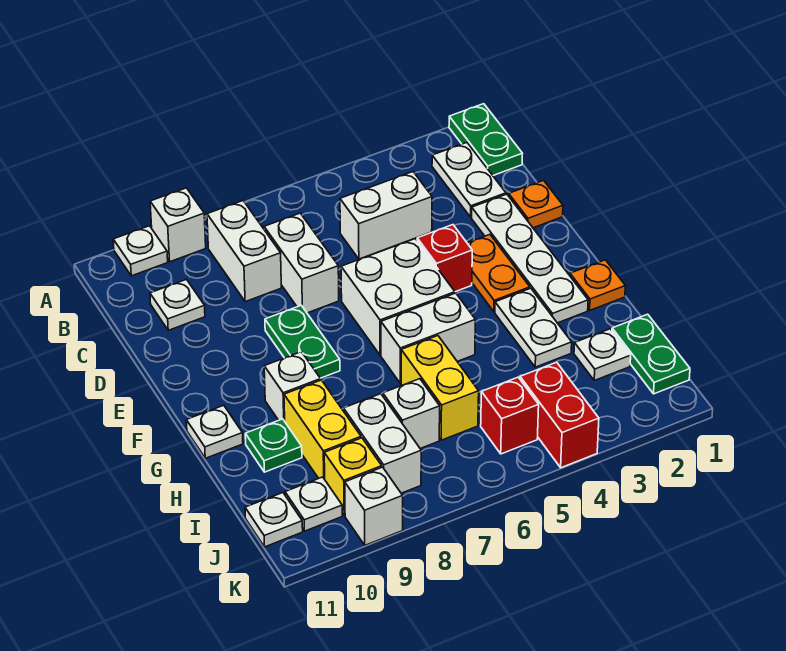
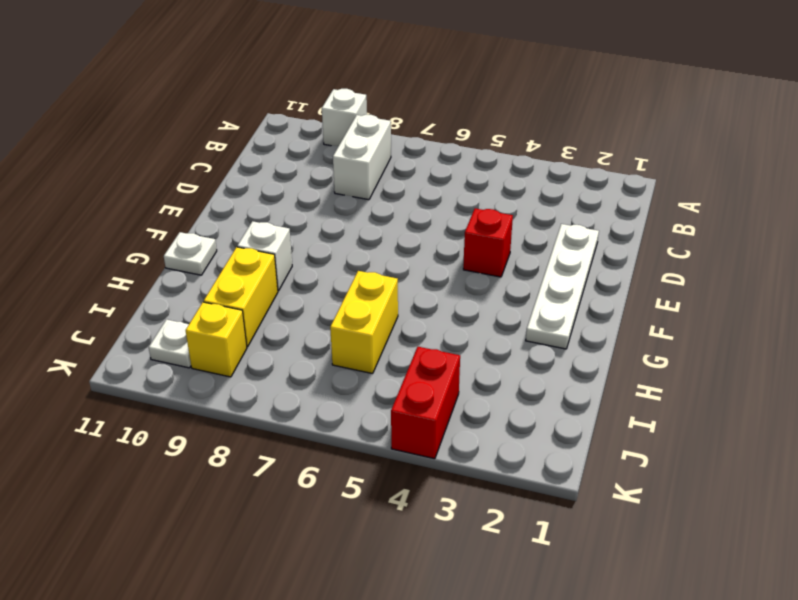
none -> green 1x2 plate [449,104,523,175]
none -> white 1x1 plate [113,226,168,276]
none -> white 1x2 plate [432,143,506,217]
none -> white 1x2 brick [340,172,432,259]

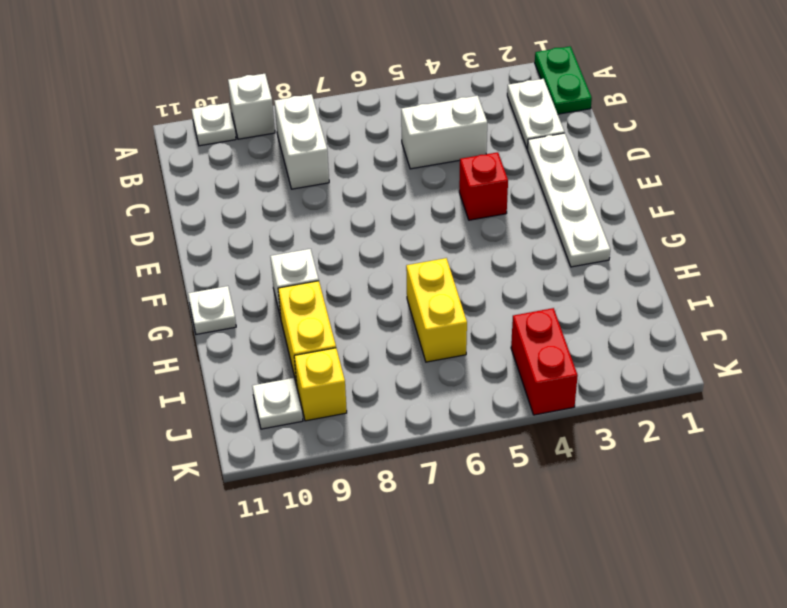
none -> white 1x2 brick [264,213,339,313]
none -> white 1x1 plate [150,280,205,330]
none -> orange 1x1 plate [509,181,563,228]
none -> orange 1x2 plate [467,235,530,312]

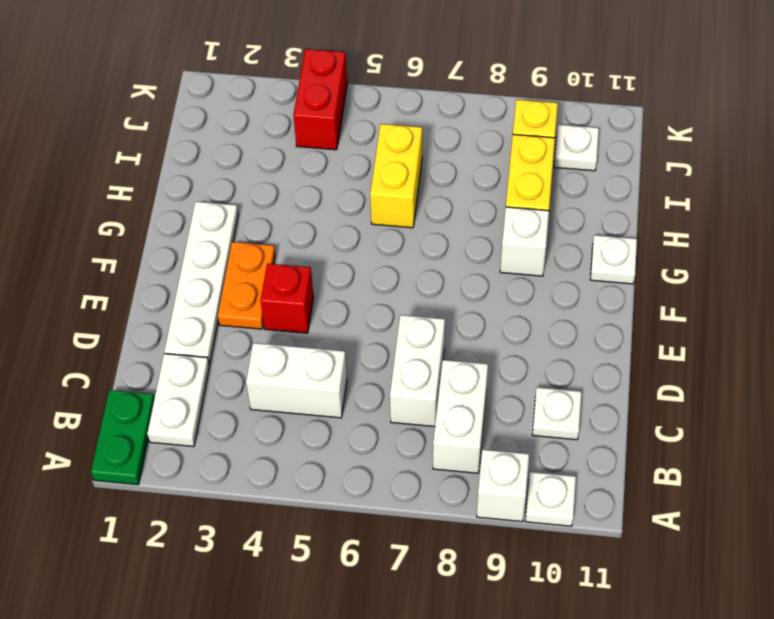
none -> orange 1x1 plate [509,181,563,228]
none -> white 2x2 brick [341,239,455,355]
none -> green 1x2 plate [265,305,340,378]
none -> orange 1x1 plate [570,260,625,310]

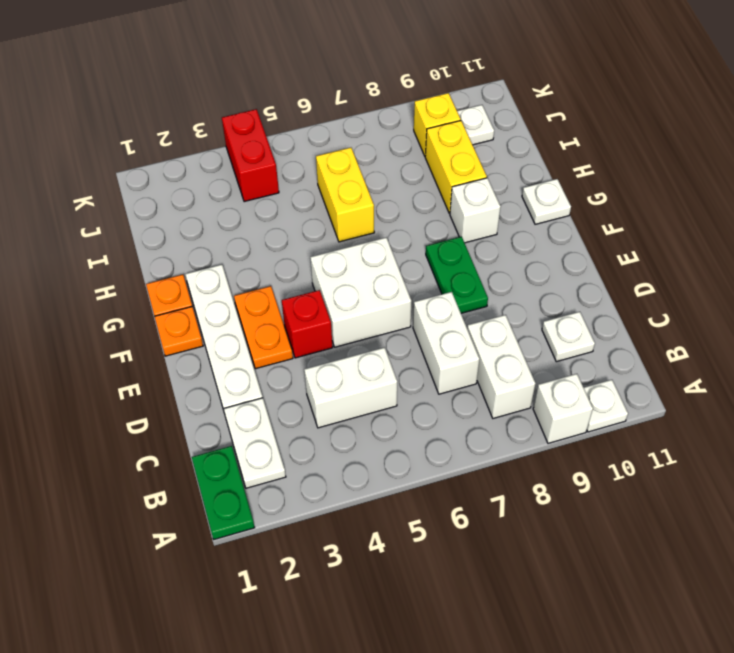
orange 1x1 plate [155,307,203,356] -> orange 1x1 plate moved to [509,181,563,228]
none -> white 1x2 plate [495,288,572,367]
none -> white 1x2 brick [381,293,475,383]
none -> green 1x1 plate [245,419,302,472]
none -> green 1x2 plate [612,314,690,394]

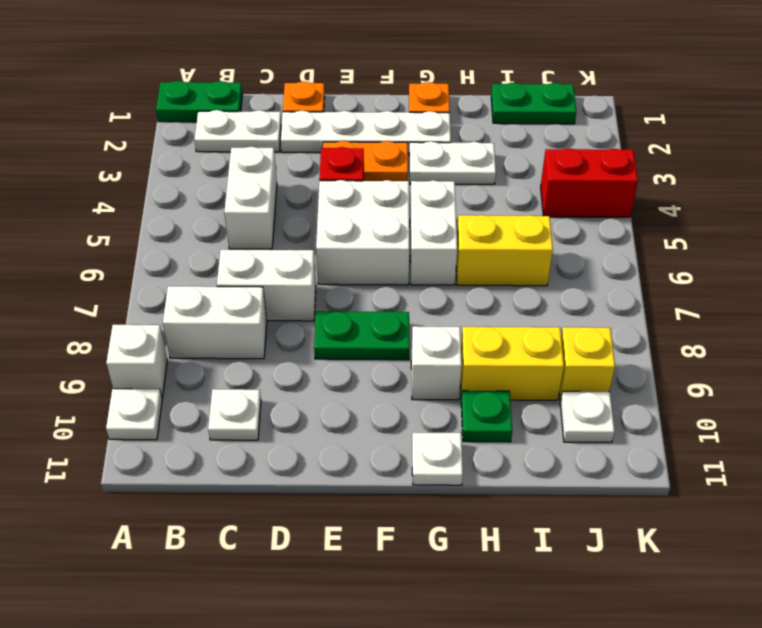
none -> white 1x1 plate [574,329,631,380]
none -> white 1x1 brick [383,379,440,449]
none -> white 1x2 brick [344,394,421,493]
none -> red 1x1 brick [481,377,539,454]

